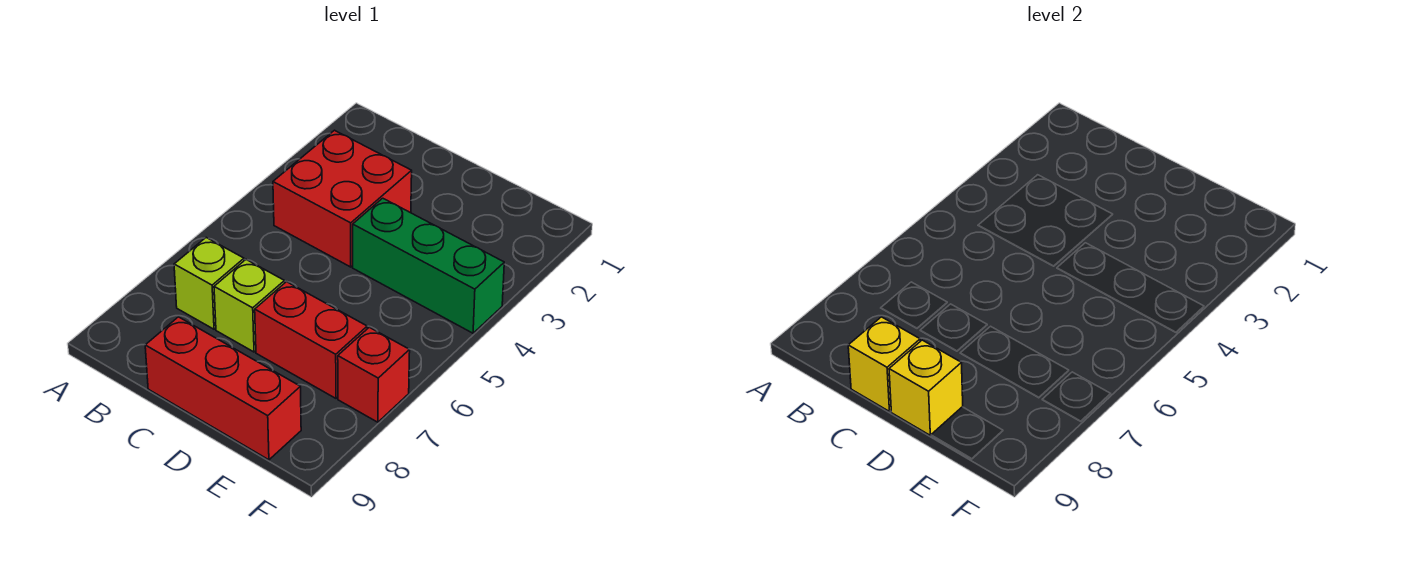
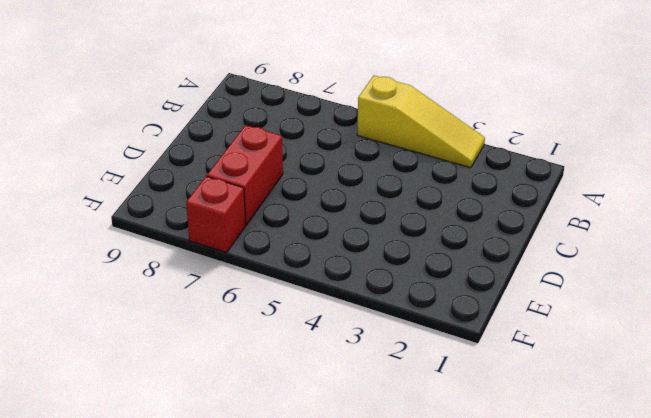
yellow 1x3 slope [357,76,485,168] -> none
none -> red 2x2 brick [273,130,412,267]
none -> lime 1x1 brick [174,238,244,329]

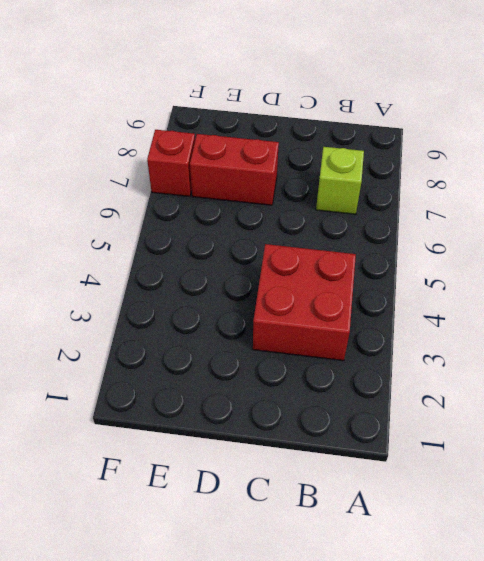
none -> lime 1x1 brick [214,260,285,352]
none -> red 1x3 brick [145,317,301,460]

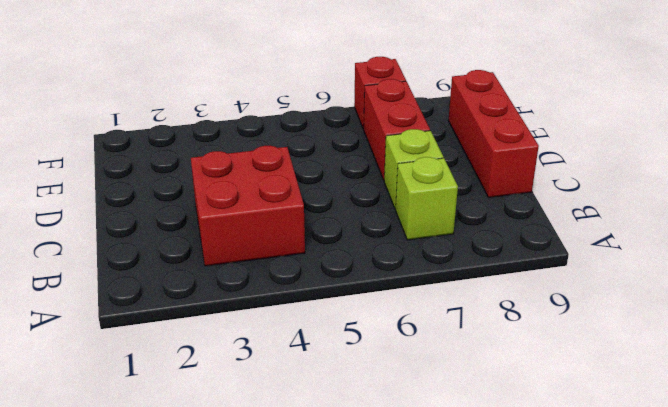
none -> green 1x3 brick [353,198,504,333]
none -> yellow 1x1 brick [848,317,920,411]

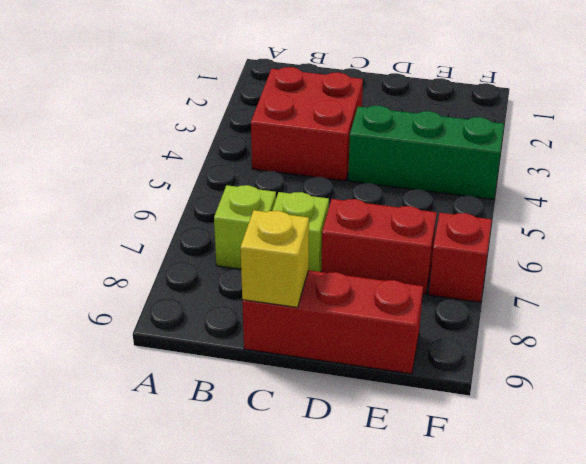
none -> yellow 1x1 brick [889,340,963,435]

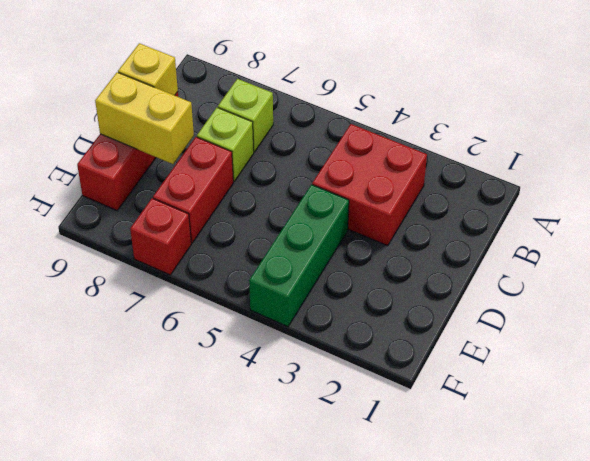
yellow 1x2 brick [95,72,194,164] -> yellow 1x1 brick [889,340,963,435]

